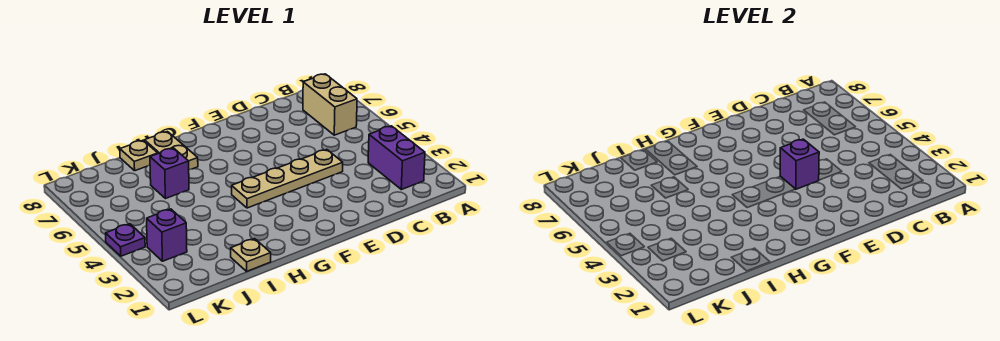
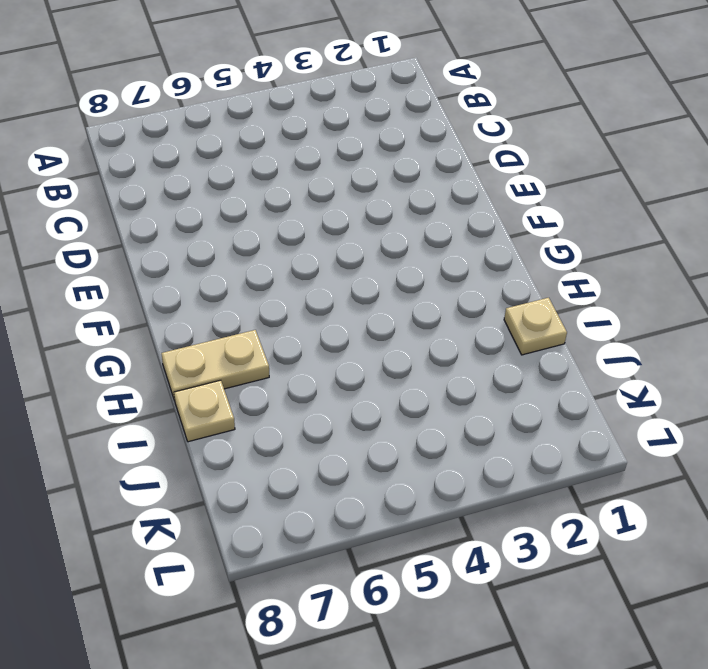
none -> purple 1x2 brick [368,126,425,190]
none -> tan 1x2 brick [303,74,357,135]

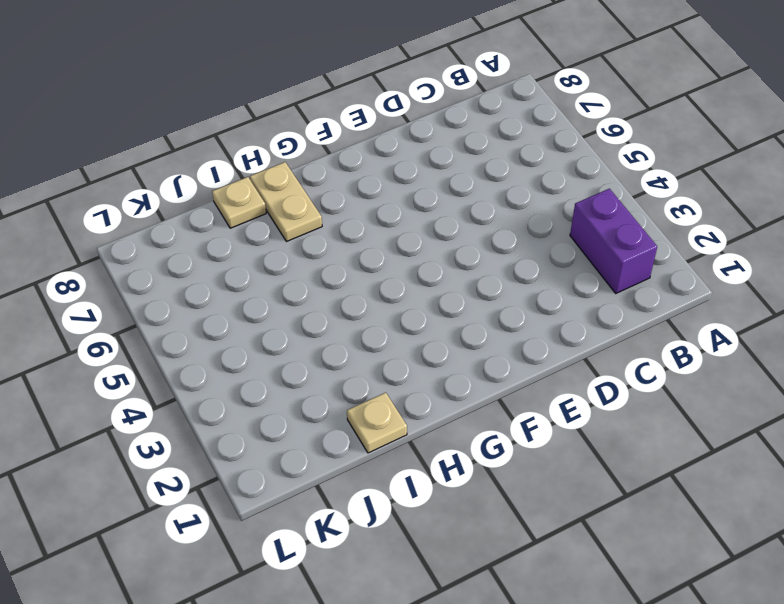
none -> tan 1x2 brick [303,74,357,135]
none -> tan 1x4 plate [232,150,343,208]

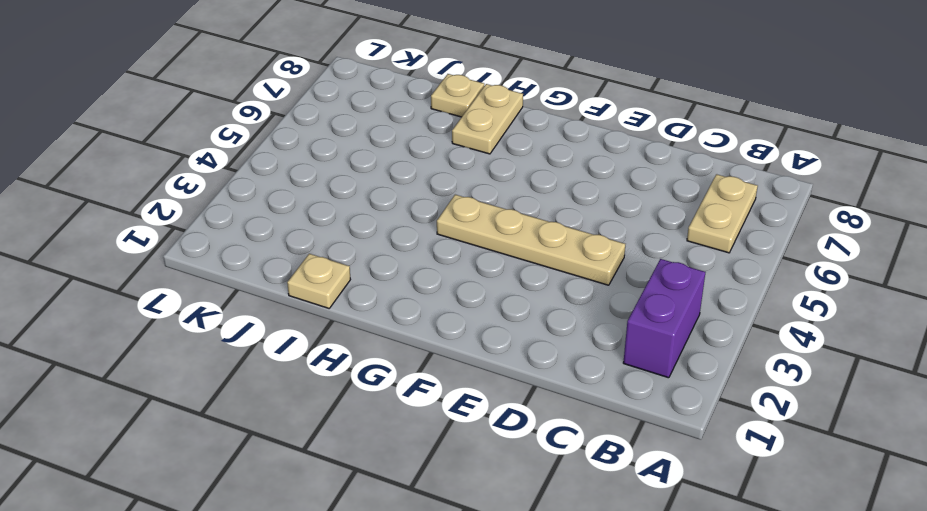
tan 1x2 plate [687,174,758,253] -> tan 1x2 brick [303,74,357,135]
none -> purple 1x1 brick [150,148,189,199]
none -> purple 1x1 brick [147,209,187,261]

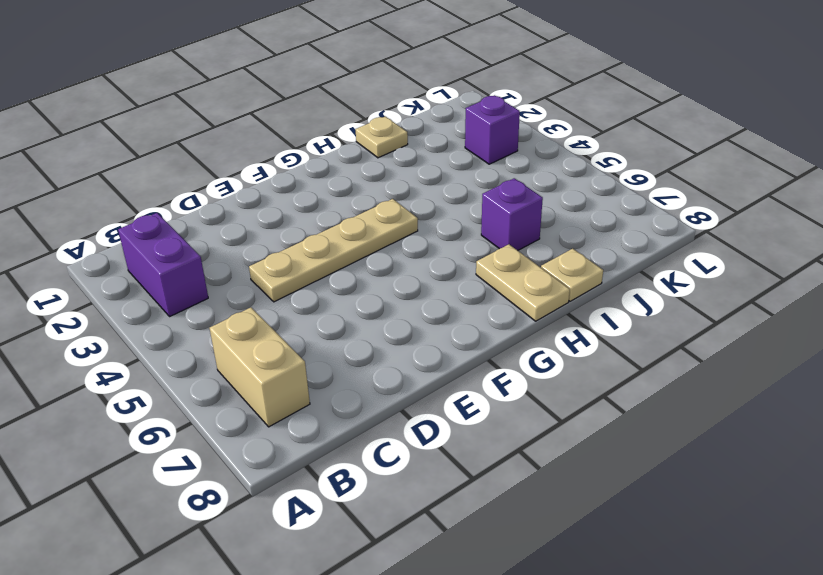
none -> purple 1x1 plate [106,224,145,256]
none -> purple 1x1 brick [780,139,819,189]

